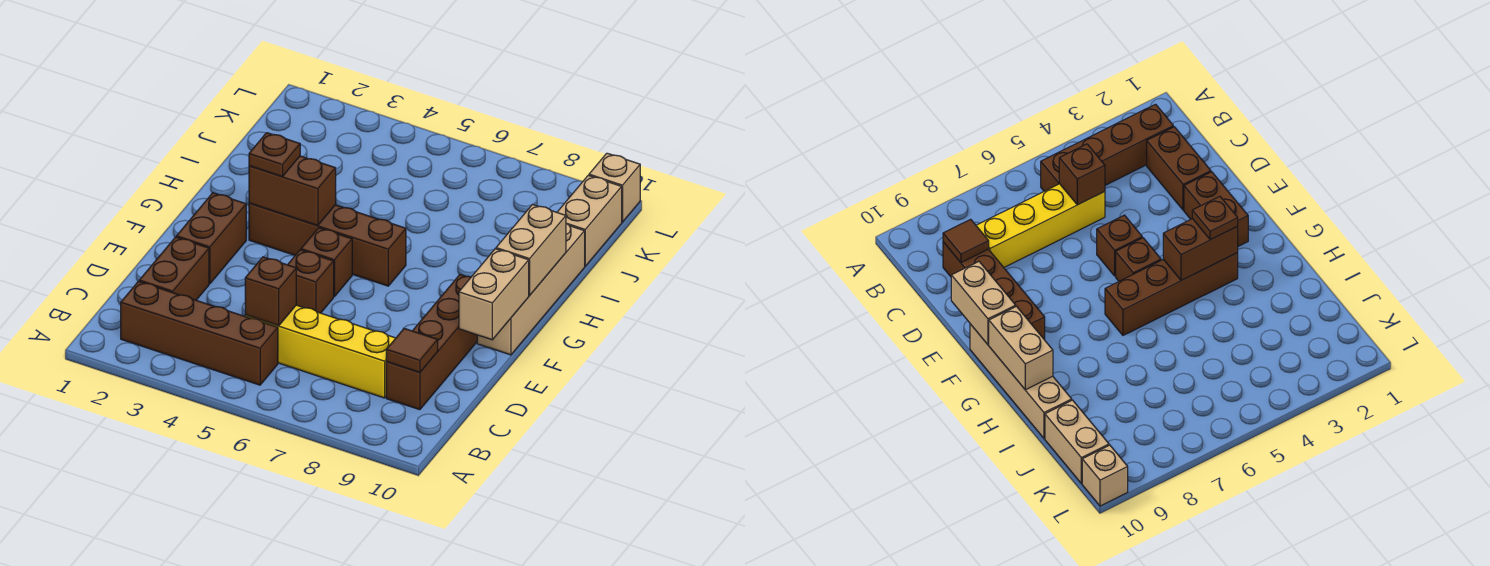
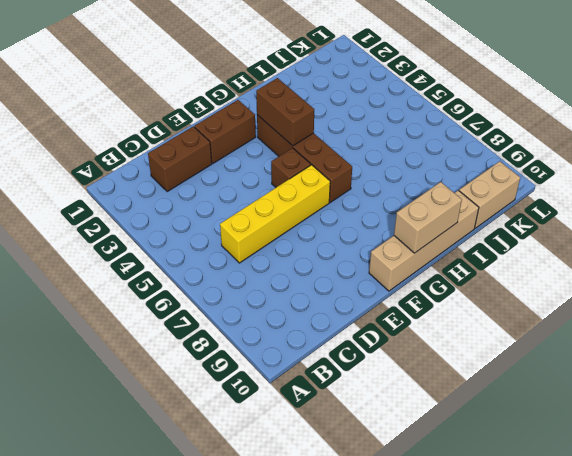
yellow 1x4 brick [220,165,330,263] -> yellow 1x4 brick turned to [245,305,396,398]
none -> brown 1x4 brick [121,281,278,385]
none -> brown 1x4 brick [386,275,477,410]
none -> brown 1x1 brick [288,250,334,313]

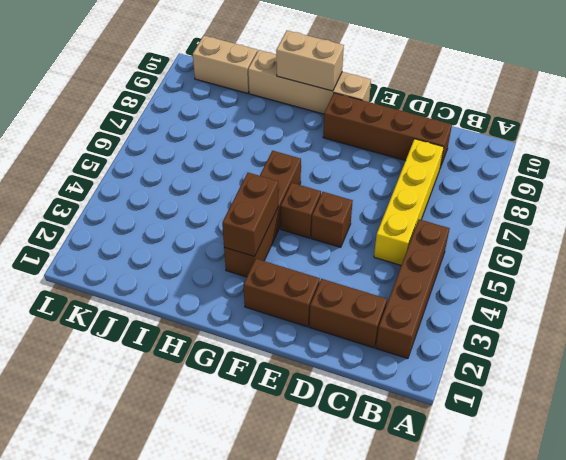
none -> tan 1x1 brick [589,153,640,222]
none -> brown 1x1 brick [245,257,296,326]
none -> brown 1x1 tile [386,328,438,372]

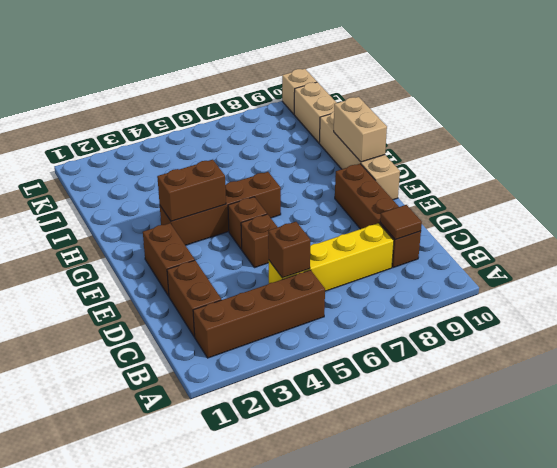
none -> tan 1x2 brick [459,249,529,340]
none -> brown 1x1 plate [249,133,300,177]

